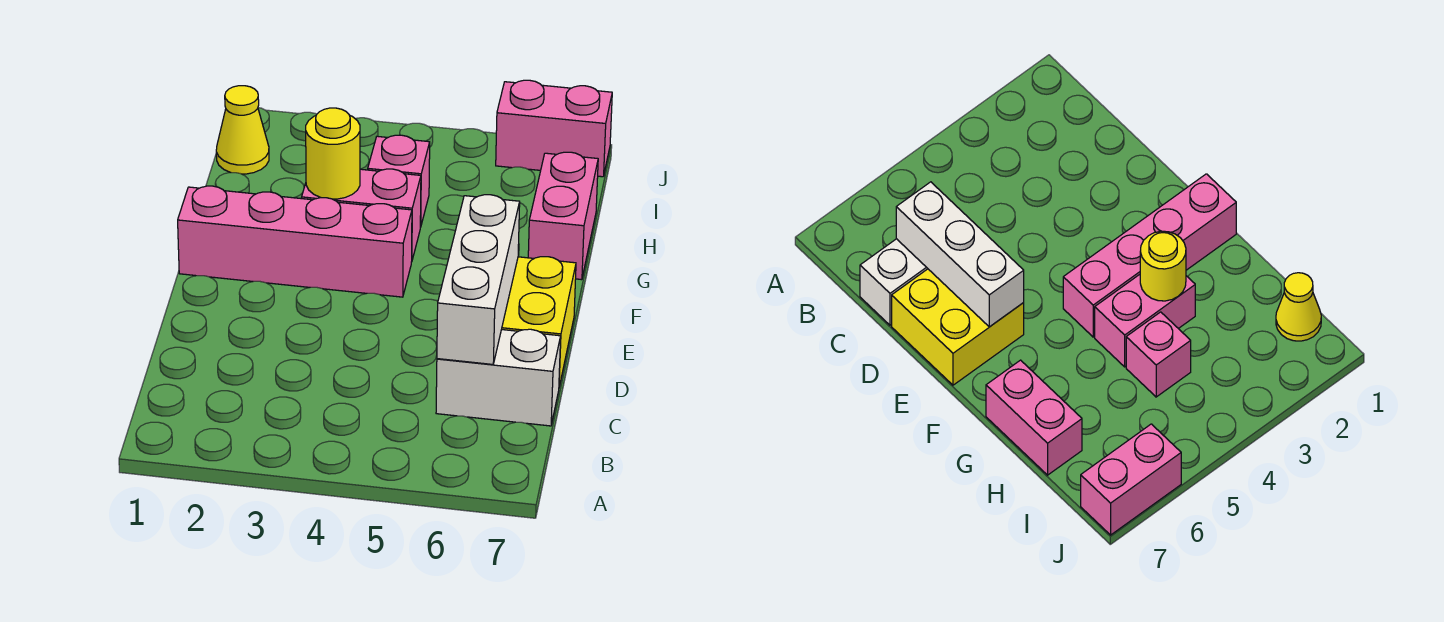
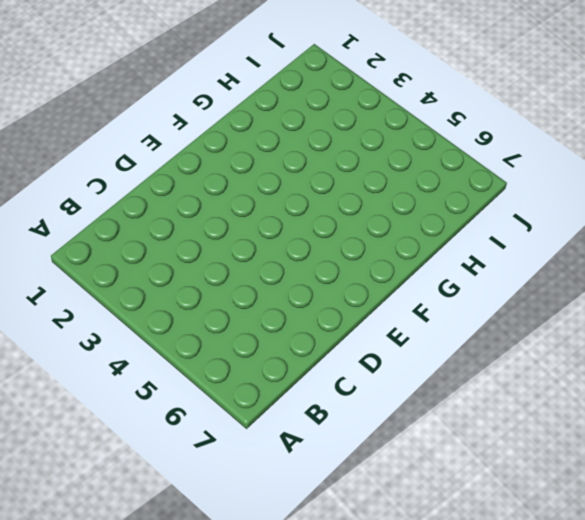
none -> white 1x2 brick [436,329,561,426]
none -> yellow 2x2 brick [502,257,576,386]

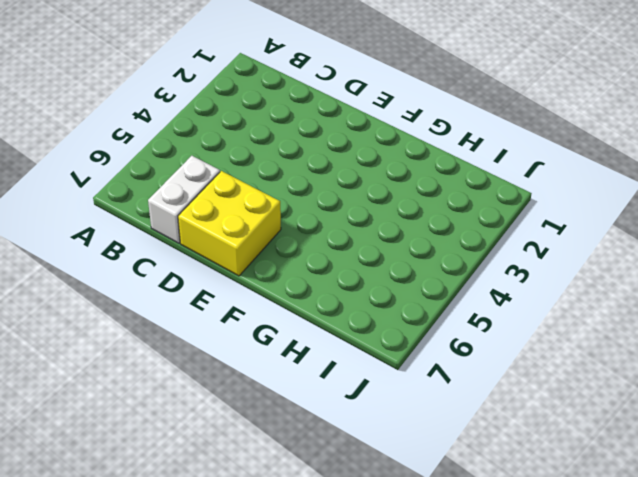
none -> pink 1x4 brick [178,186,412,297]
none -> pink 1x2 brick [302,169,421,260]

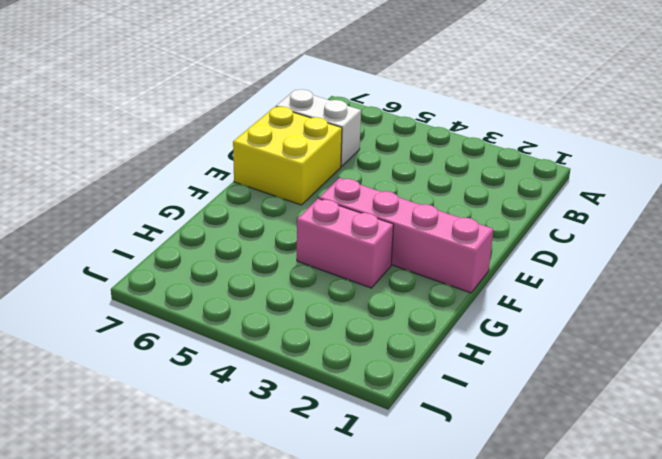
none -> pink 1x2 brick [528,152,598,280]
none -> pink 1x1 brick [368,135,430,227]

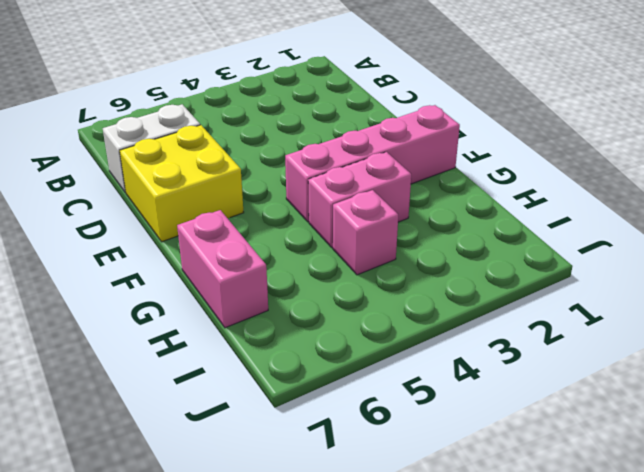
none -> yellow 1x1 cone [216,86,269,174]
none -> pink 1x2 brick [496,80,612,177]

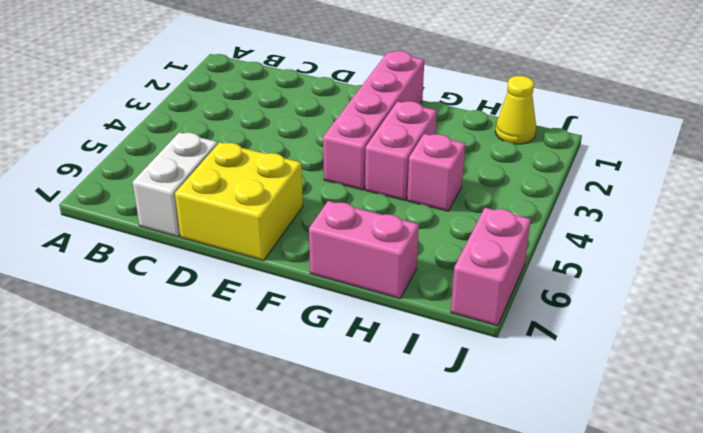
none -> white 1x3 brick [437,195,520,364]
none -> yellow 1x1 round brick [306,108,360,199]

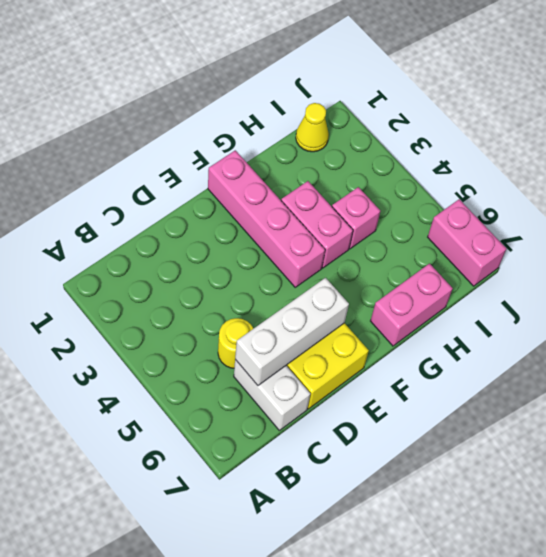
yellow 1x1 round brick [218,318,254,368] -> yellow 1x1 round brick moved to [306,108,360,199]

